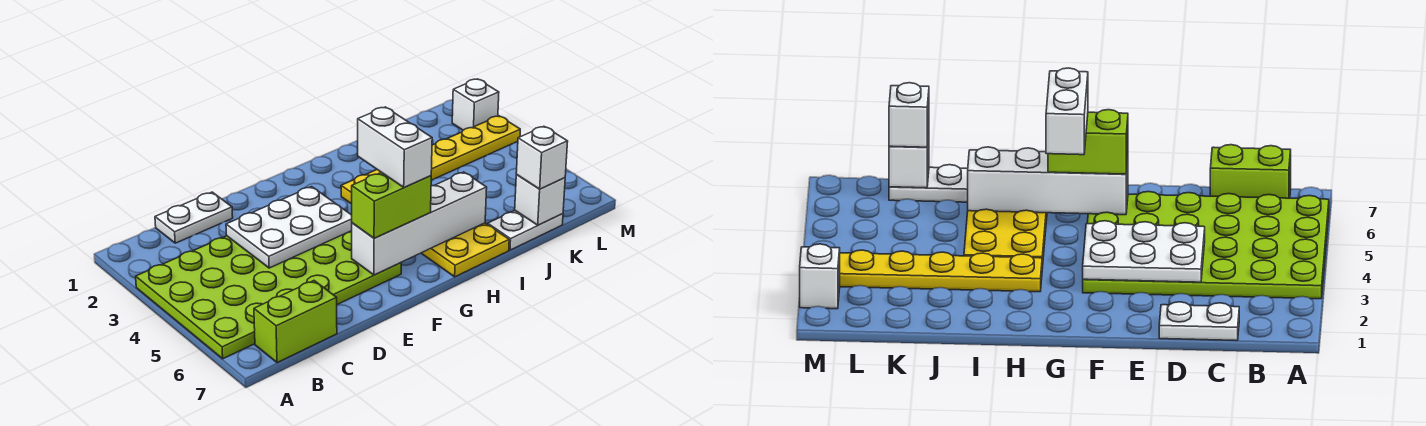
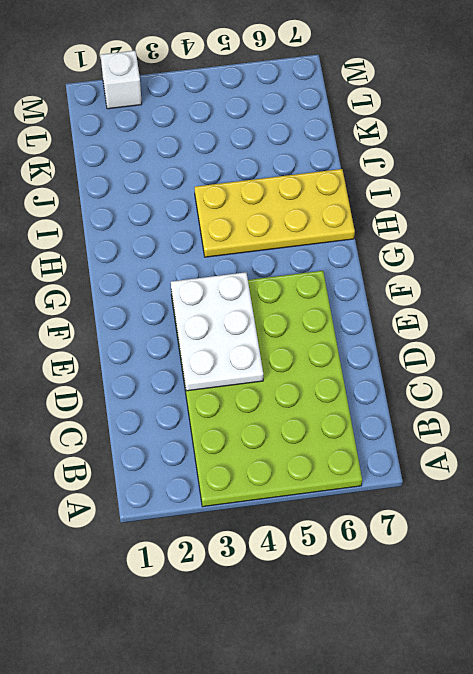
none -> lime 1x2 brick [254,281,337,363]
none -> white 1x2 plate [155,192,233,243]
none -> yellow 1x6 plate [341,116,520,204]

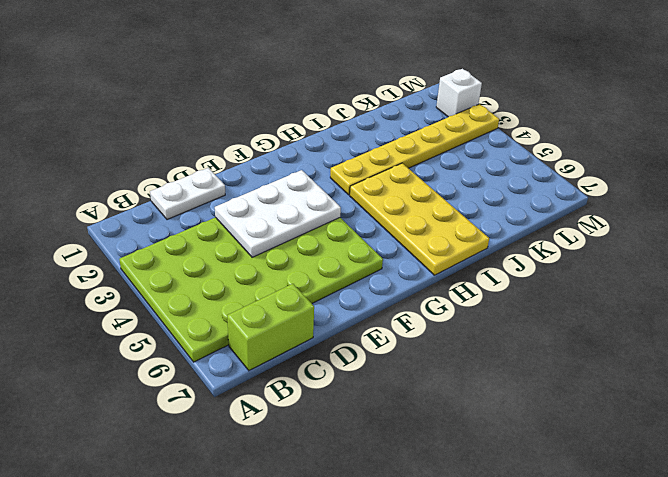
none -> white 1x2 plate [488,211,563,250]
none -> white 1x4 brick [352,172,487,275]
none -> white 1x1 brick [515,175,565,225]

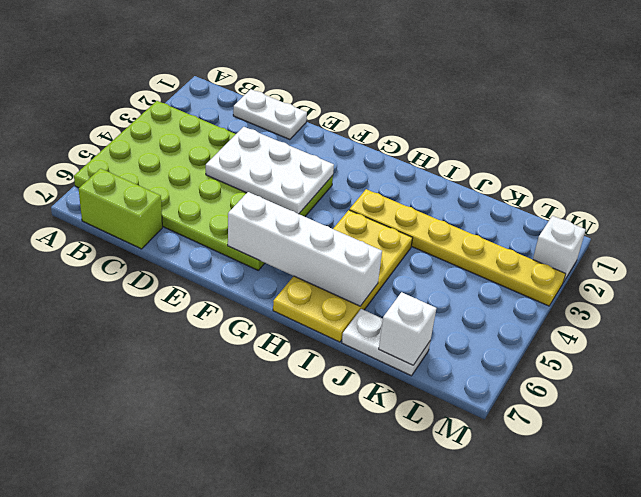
none -> lime 1x2 brick [352,172,431,238]
none -> white 1x1 brick [516,126,568,189]
none -> white 1x2 brick [358,107,432,187]

